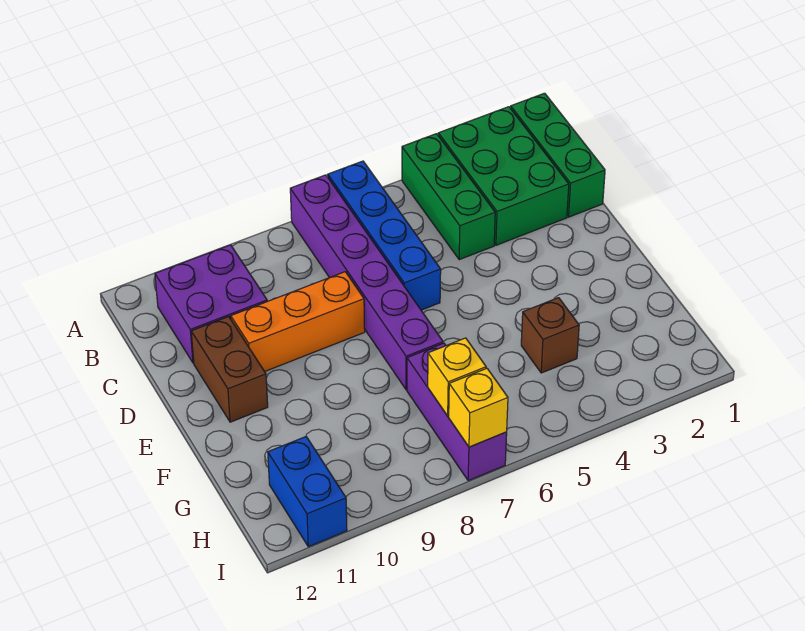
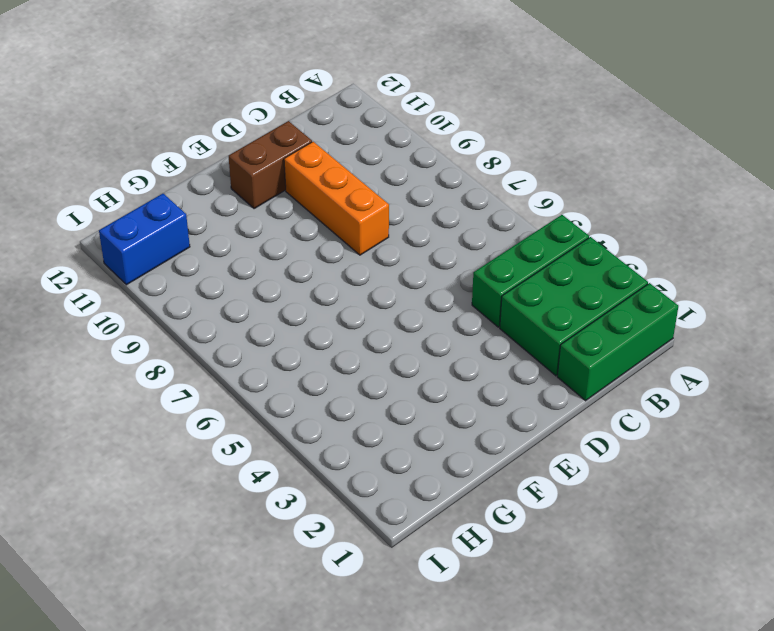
none -> blue 1x4 brick [328,161,441,310]
none -> purple 1x6 brick [290,175,443,390]
none -> purple 2x2 brick [155,245,267,363]

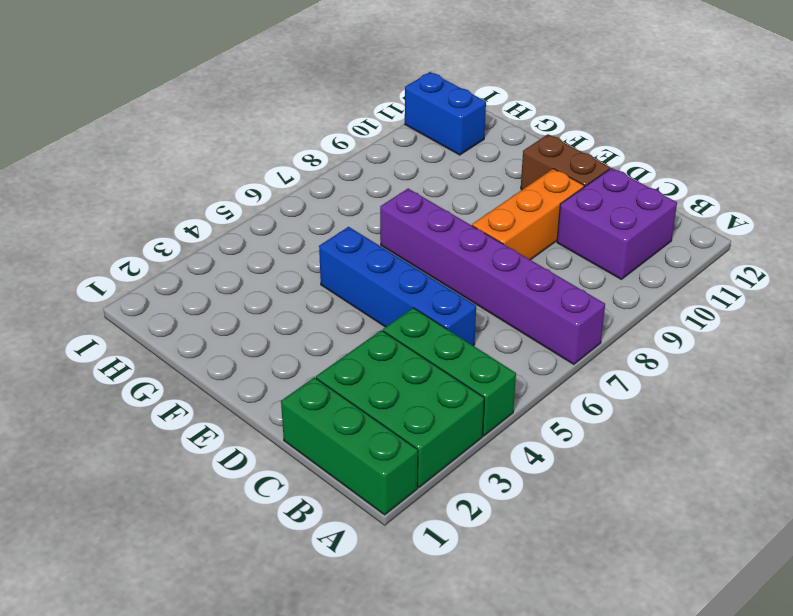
blue 1x4 brick [319,227,476,346] -> blue 1x4 brick moved to [328,161,441,310]
none -> brown 1x1 brick [521,298,579,373]
none -> purple 1x3 brick [407,343,507,481]
none -> yellow 1x1 brick [428,338,486,416]

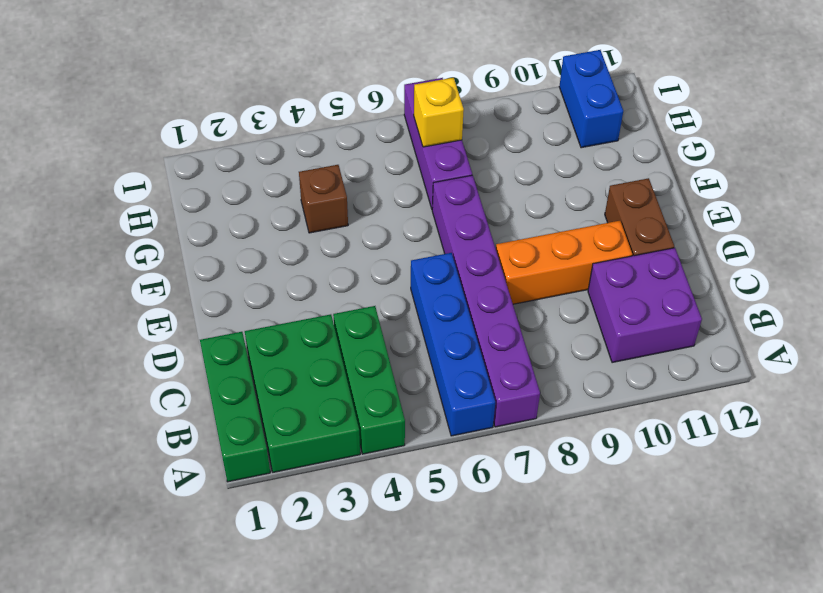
none -> yellow 1x1 brick [449,368,508,447]

